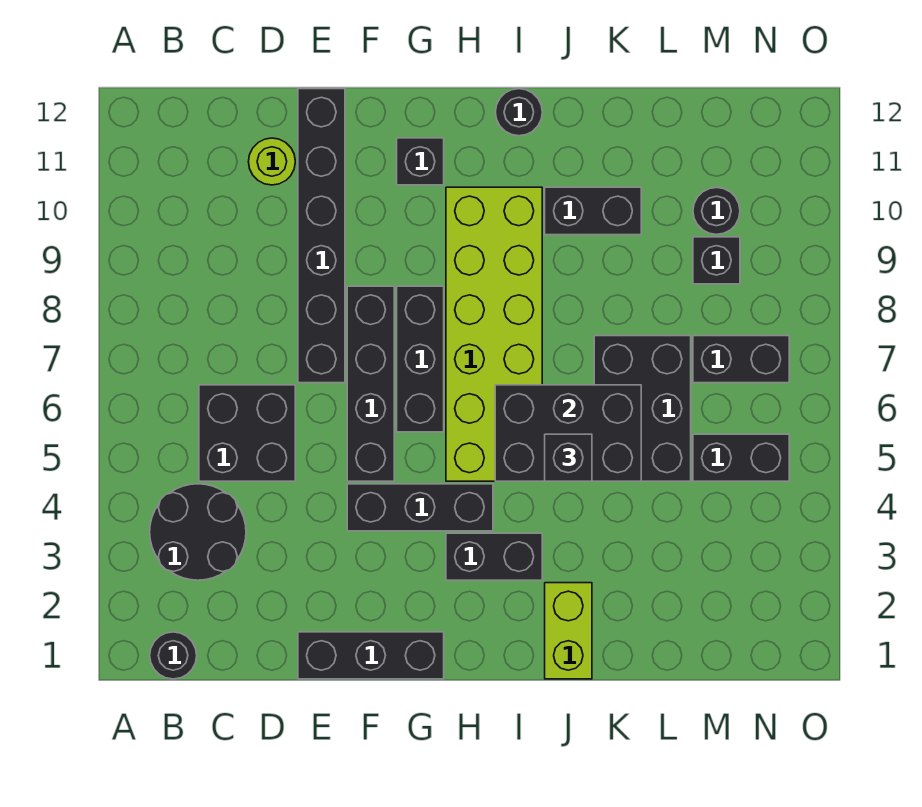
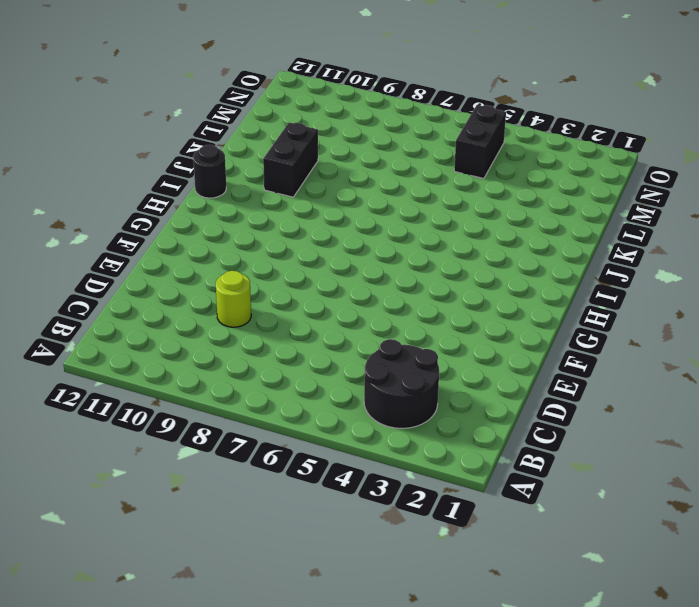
lime 1x1 round brick [216,271,251,327] -> lime 1x1 round brick moved to [248,138,295,185]
none -> black 1x1 round brick [150,632,197,679]
none -> black 2x2 brick [199,385,295,481]
none -> black 1x3 brick [298,632,444,679]

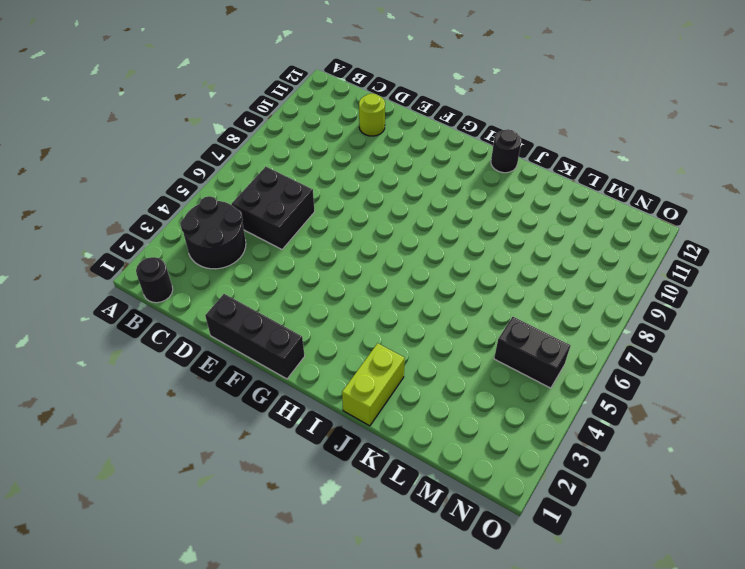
none -> black 1x6 brick [298,89,345,383]
none -> black 1x3 brick [347,484,493,531]
none -> black 1x4 brick [347,286,394,481]

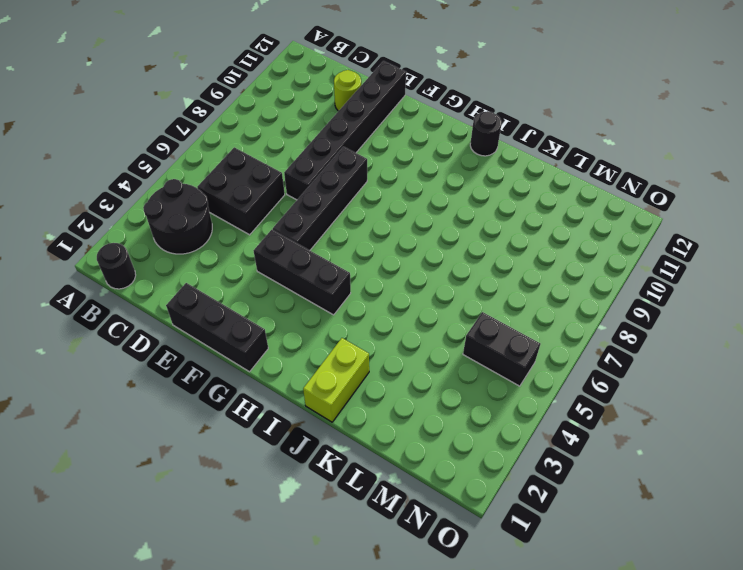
none -> black 1x3 brick [397,286,444,432]
none -> black 1x1 brick [397,138,444,185]
none -> black 1x2 brick [446,533,542,580]

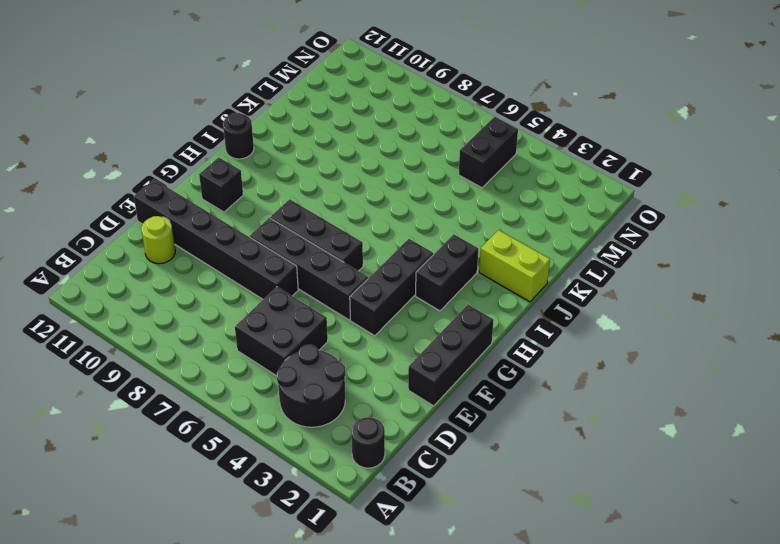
none -> lime 2x6 brick [446,187,542,481]
none -> black 1x2 brick [545,187,641,235]
none -> black 2x3 brick [594,336,691,481]

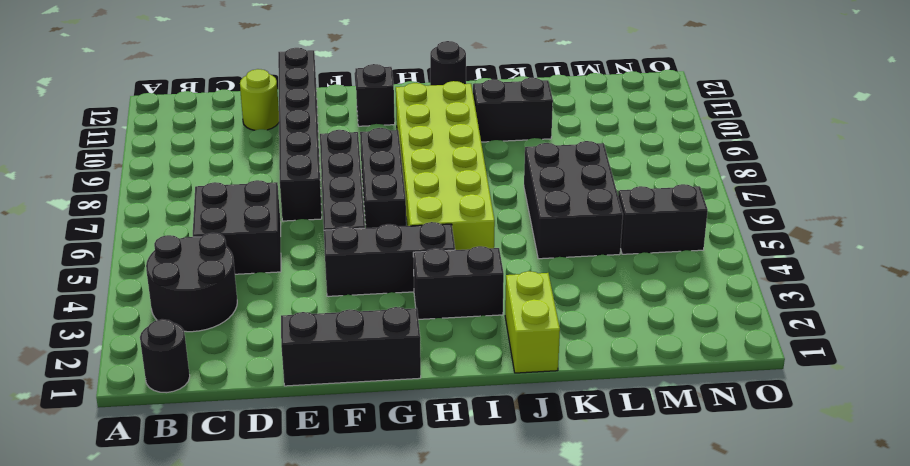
none -> black 1x2 brick [693,336,789,383]
none -> black 1x1 brick [693,237,740,284]
none -> black 1x1 round brick [693,188,740,234]

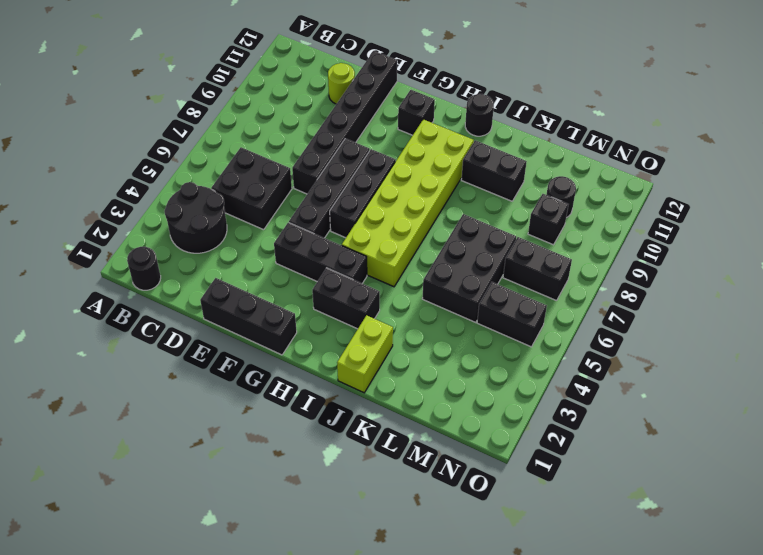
none -> black 2x3 brick [495,385,641,481]
none -> black 1x1 brick [545,434,592,481]

